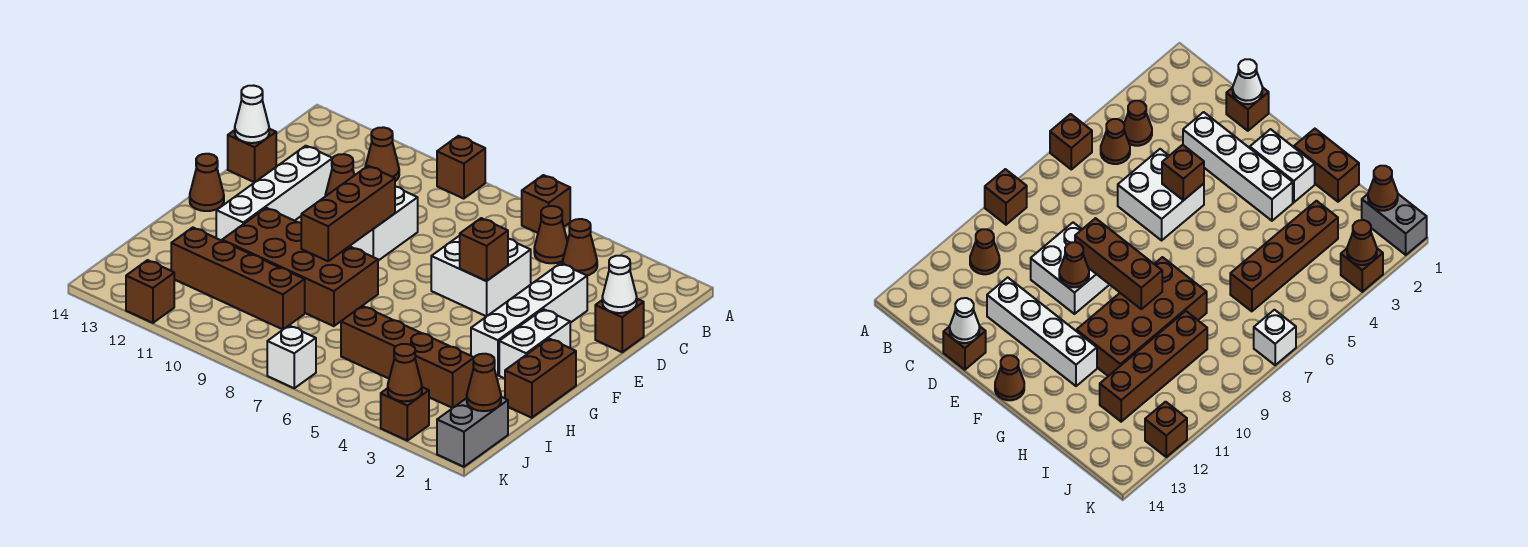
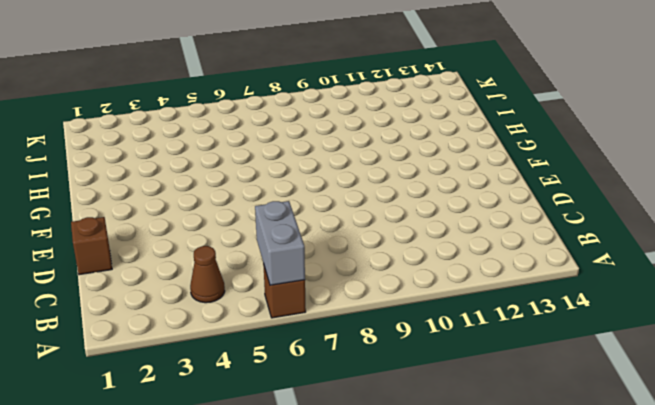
grey 1x2 brick [255,201,305,285] -> grey 1x2 brick moved to [437,397,508,467]
none -> brown 1x1 brick [437,136,485,199]
none -> brown 1x1 cone [534,206,567,263]
none -> brown 1x1 cone [365,127,399,181]

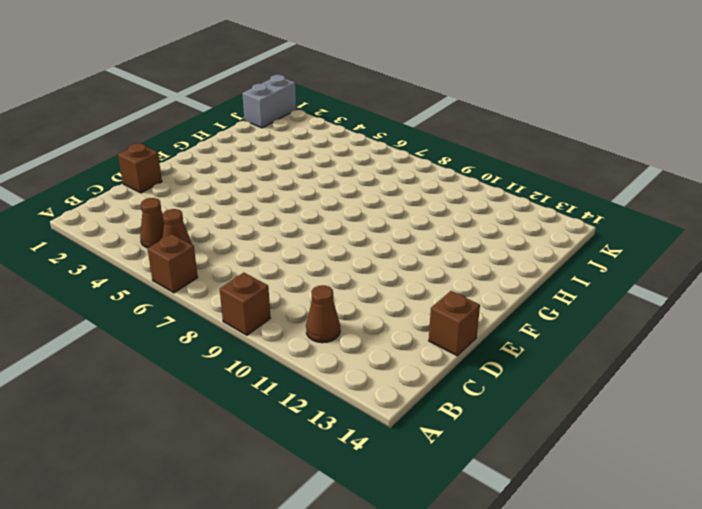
none -> white 1x4 brick [471,263,587,375]
none -> white 2x2 brick [431,236,531,316]
none -> white 2x2 brick [350,186,418,261]

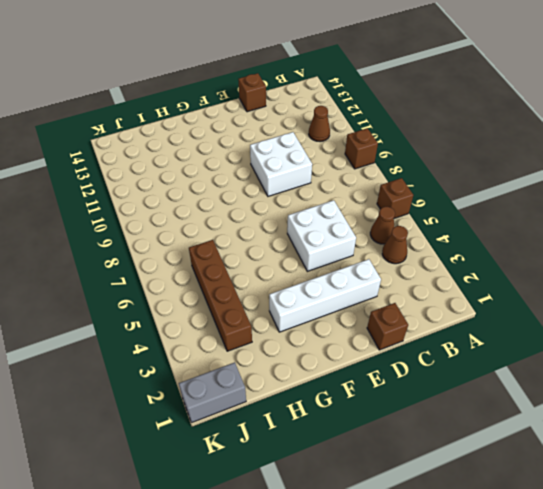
none -> white 1x4 brick [216,146,332,241]
none -> white 1x2 brick [499,309,570,378]
none -> brown 1x1 cone [190,154,224,211]

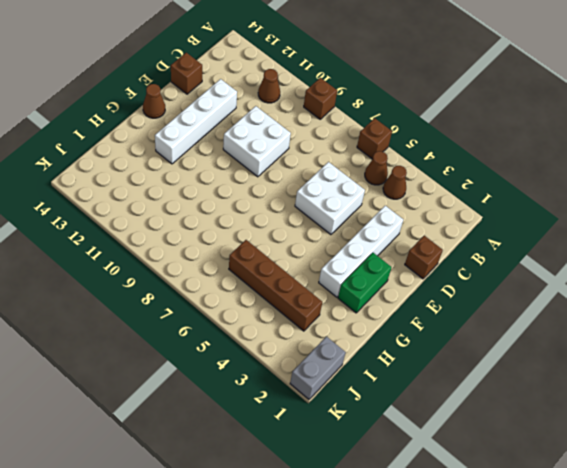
green 1x2 brick [338,253,391,313] -> white 1x2 brick [499,309,570,378]
none -> brown 1x2 brick [505,339,576,418]
none -> brown 2x4 brick [222,208,378,326]
none -> brown 1x4 brick [171,228,305,329]

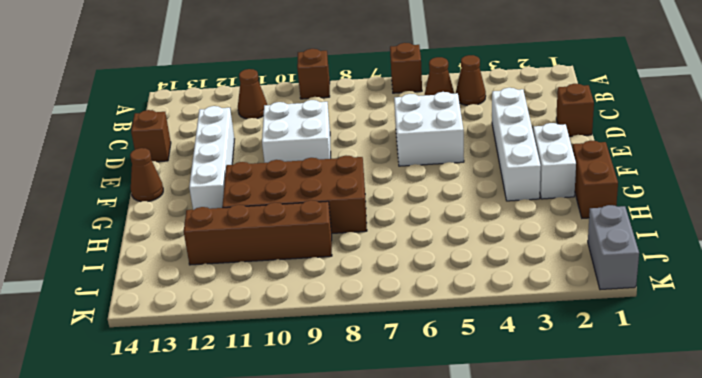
none -> brown 1x4 brick [341,306,474,408]
none -> brown 1x1 brick [381,387,429,441]
none -> white 1x1 brick [267,326,316,388]

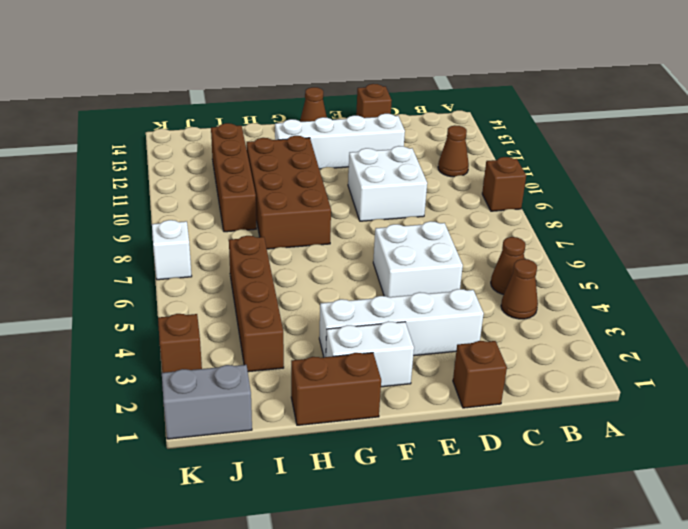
none -> brown 1x1 brick [522,175,570,233]
none -> brown 1x1 brick [126,260,174,323]
none -> white 1x1 cone [602,256,637,313]

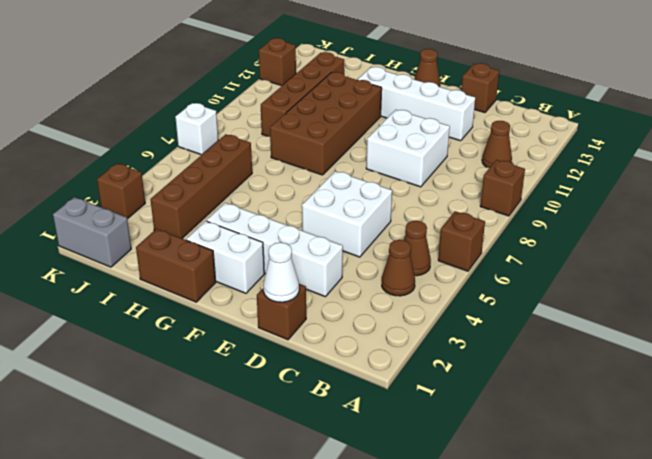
none -> white 1x1 cone [235,86,269,143]
none -> brown 1x1 brick [460,218,508,281]
none -> brown 1x3 brick [301,166,395,261]

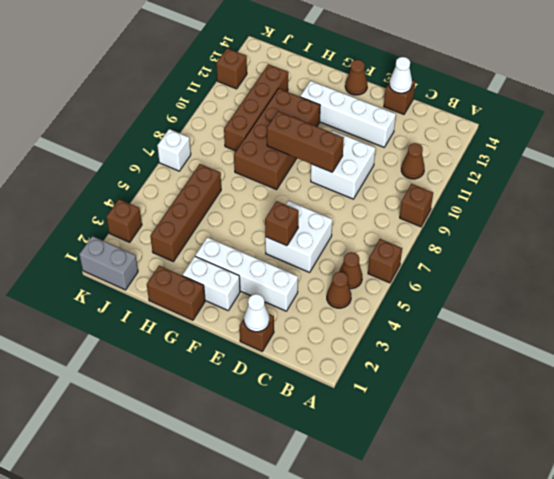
none -> brown 1x1 cone [325,154,354,196]
none -> brown 1x1 cone [467,354,501,411]
none -> brown 1x1 cone [388,344,422,401]

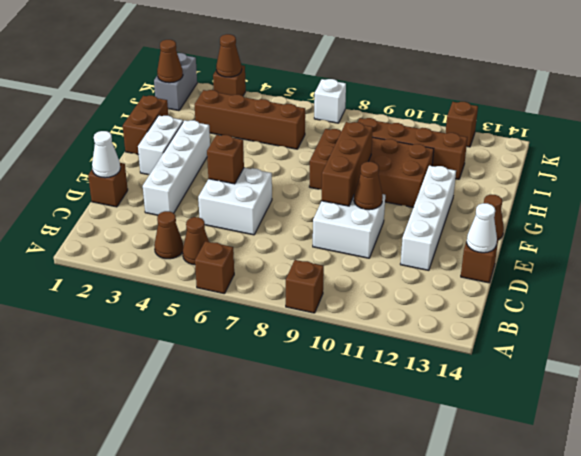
none -> brown 1x1 cone [365,127,399,181]

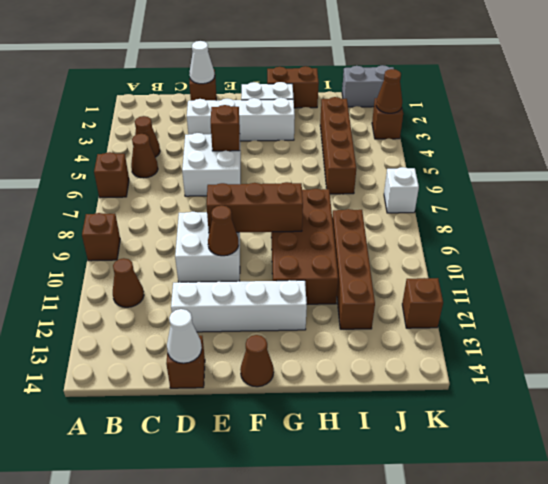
none -> brown 1x1 cone [467,354,501,411]

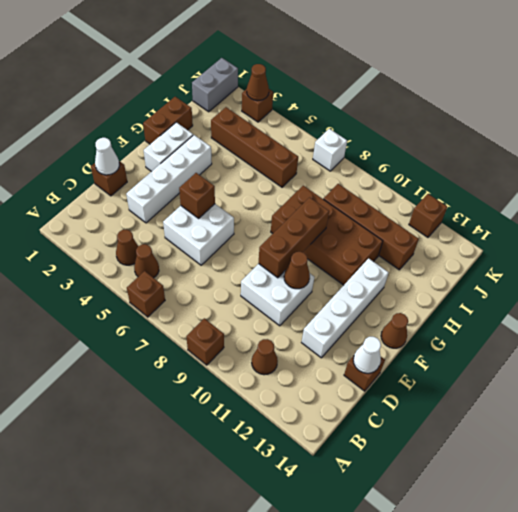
none -> brown 1x1 cone [467,354,501,411]

